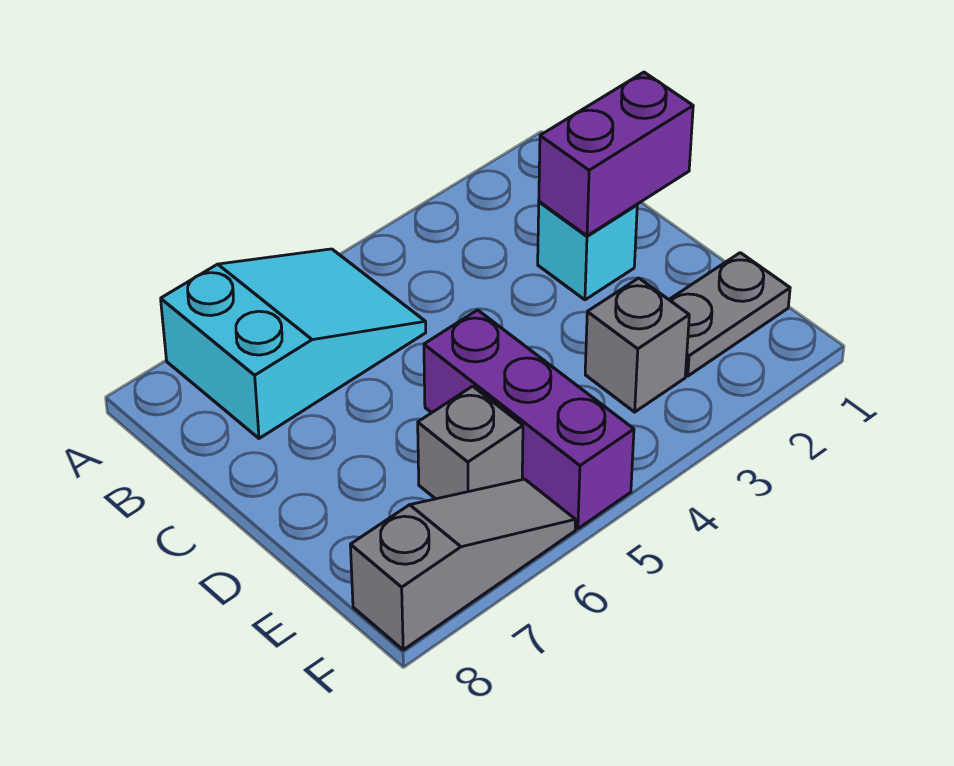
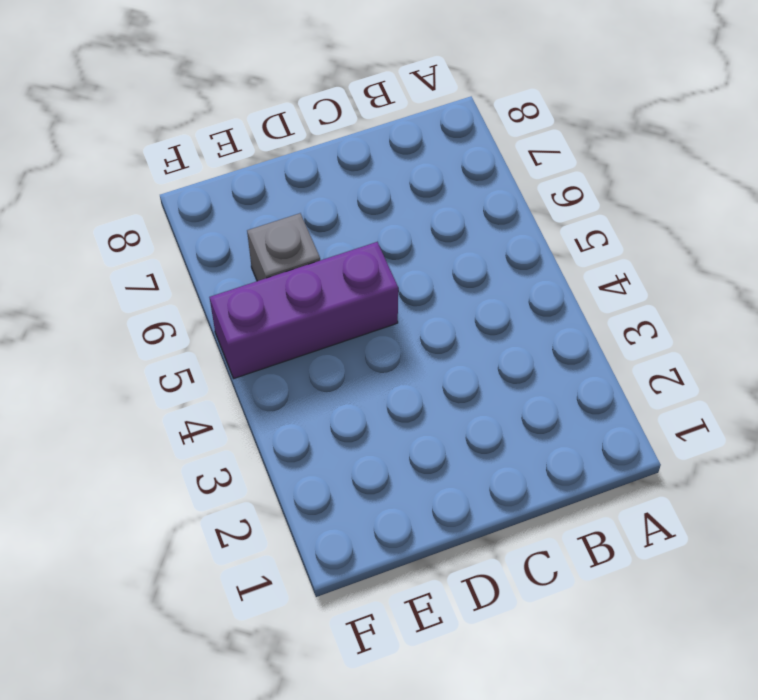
none -> cyan 2x3 slope [161,249,426,438]
none -> cyan 1x1 brick [538,202,637,300]

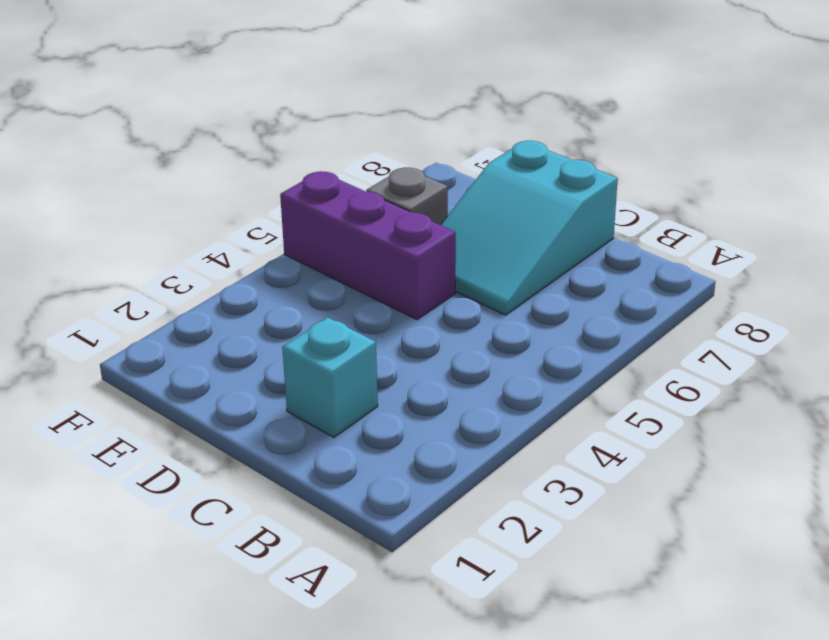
cyan 2x3 slope [441,141,618,315] -> cyan 2x3 slope moved to [161,249,426,438]
none -> grey 1x2 plate [669,253,790,376]
none -> grey 1x1 brick [585,278,689,412]

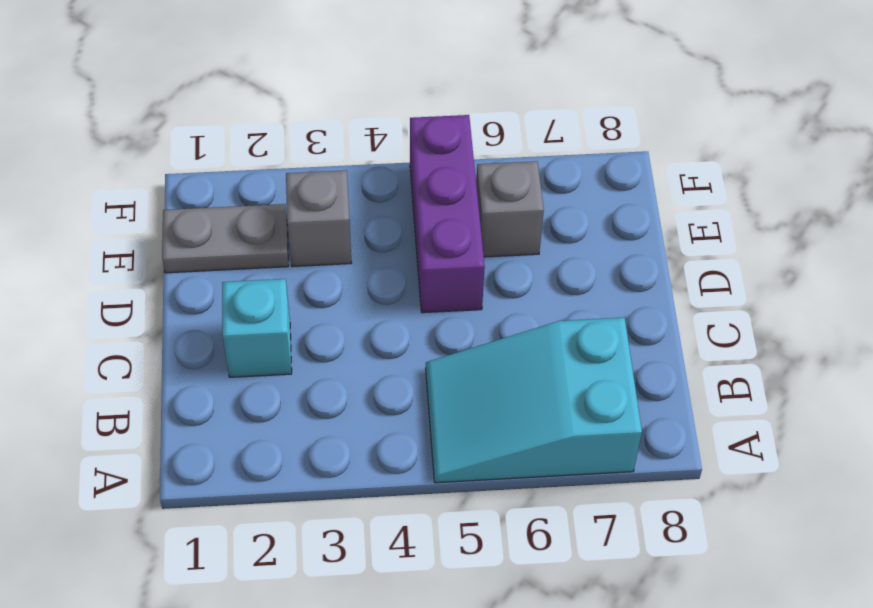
none -> grey 1x3 slope [350,479,576,650]
none -> purple 1x2 brick [539,72,693,236]

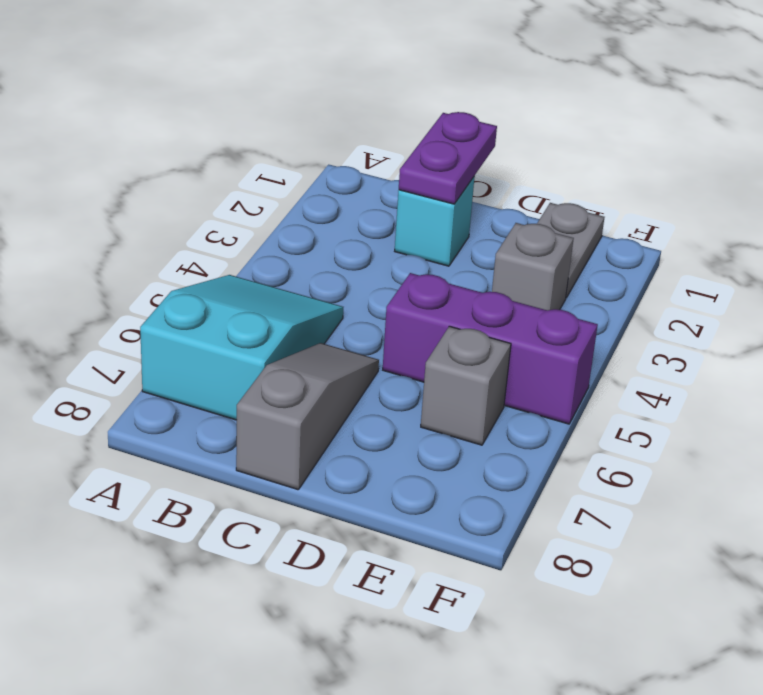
purple 1x2 plate [399,112,497,204] -> purple 1x2 brick [539,72,693,236]
grey 1x3 slope [236,343,379,490] -> grey 1x3 slope moved to [350,479,576,650]

